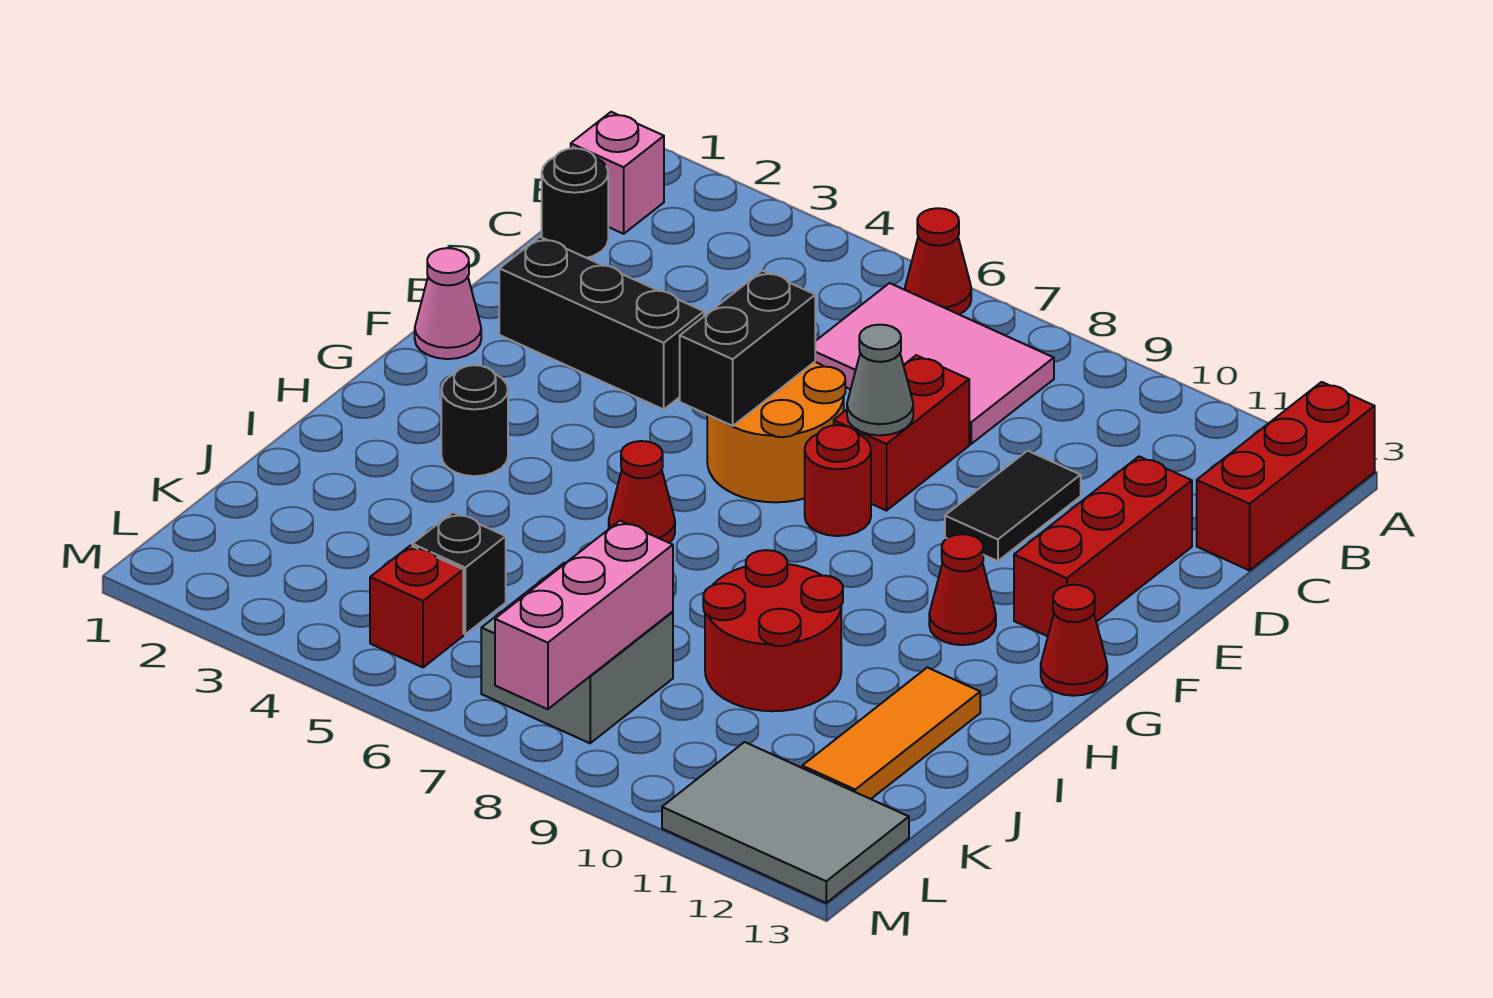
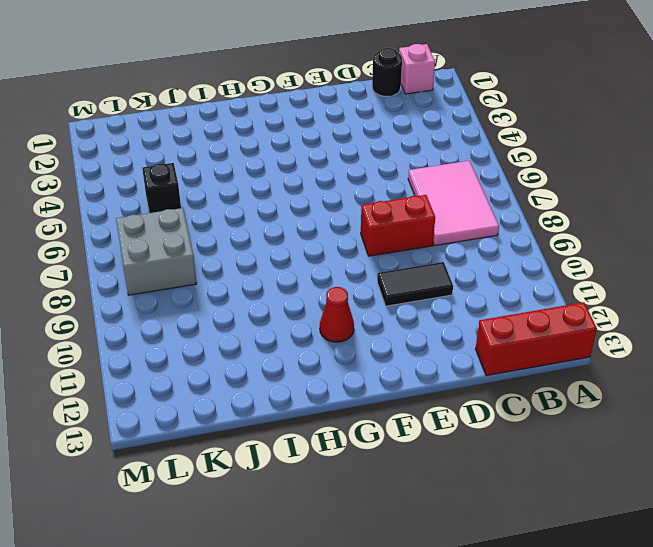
none -> red 1x1 cone [905,208,971,314]
none -> red 1x3 brick [1014,457,1192,636]
none -> black 1x3 brick [499,237,704,409]

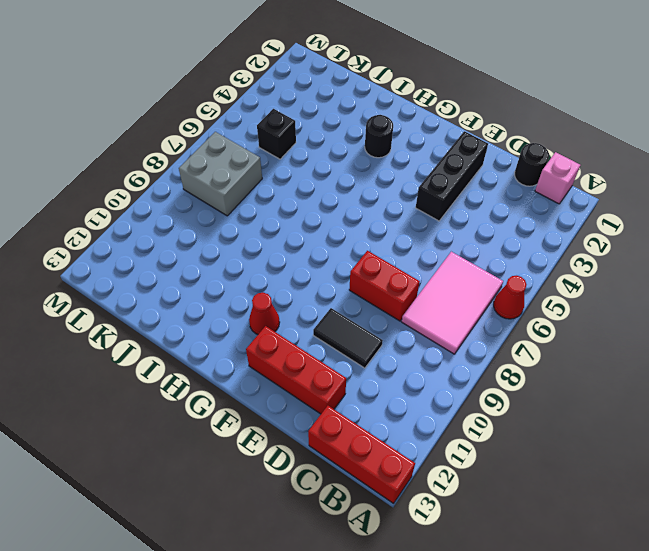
none -> orange 2x2 round brick [707,362,845,502]
none -> pink 1x1 cone [415,248,481,359]
none -> red 1x1 round brick [805,425,871,536]

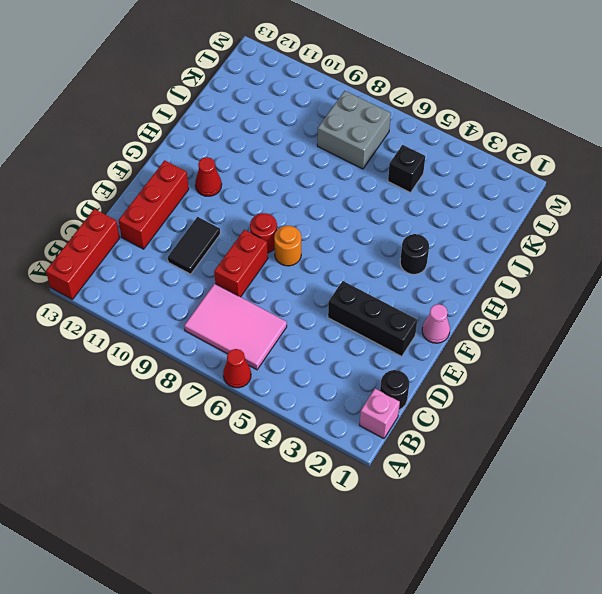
orange 1x1 round brick [274,226,301,266] -> orange 2x2 round brick [707,362,845,502]
none -> red 1x1 cone [1041,585,1107,696]
none -> red 1x1 cone [609,441,675,543]
none -> red 2x2 round brick [703,550,843,711]

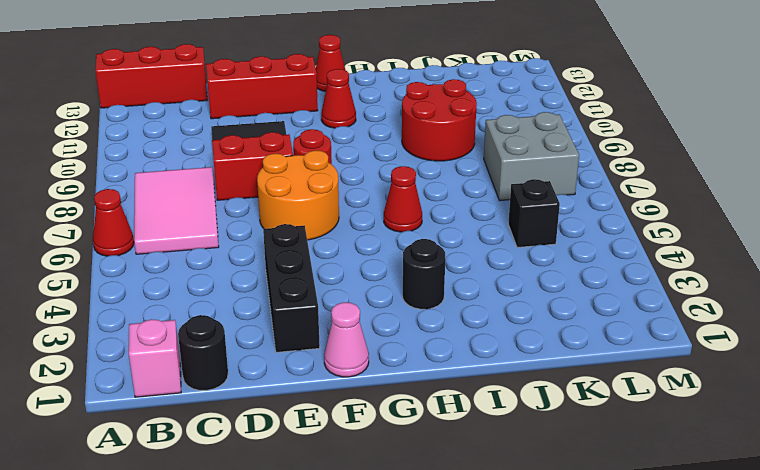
none -> orange 1x3 tile [802,668,980,799]
none -> red 1x1 brick [370,546,463,667]
none -> grey 2x3 tile [662,742,909,903]

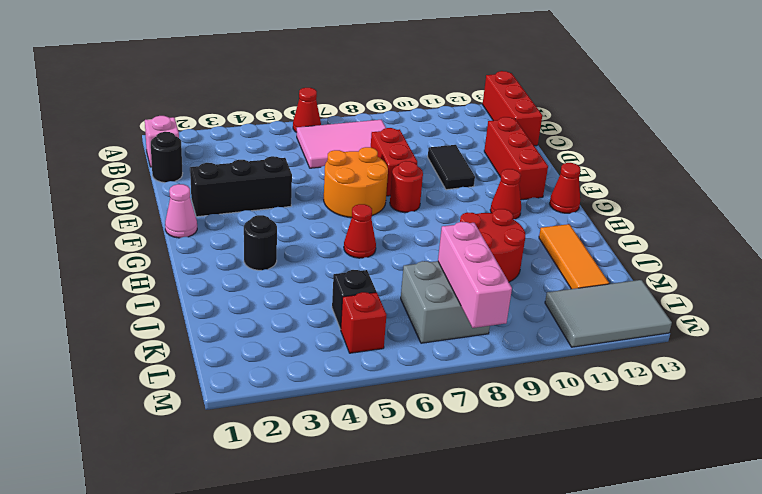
none -> black 1x2 brick [680,271,815,426]
none -> grey 1x1 cone [847,325,913,435]

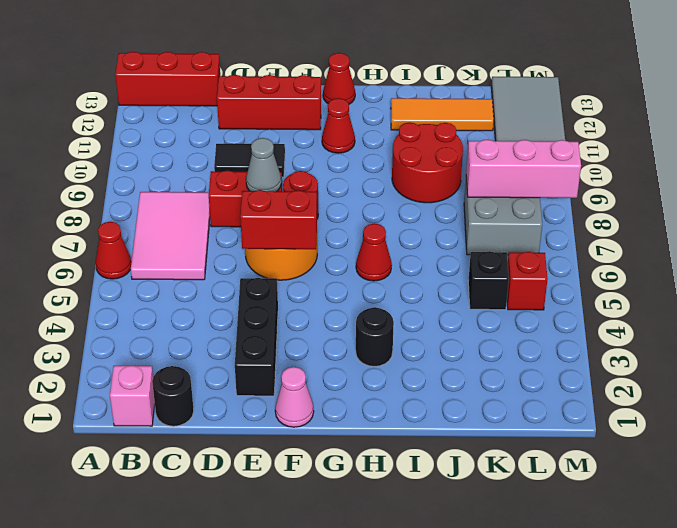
red 1x2 brick [240,190,317,249] -> black 1x2 brick [680,271,815,426]

